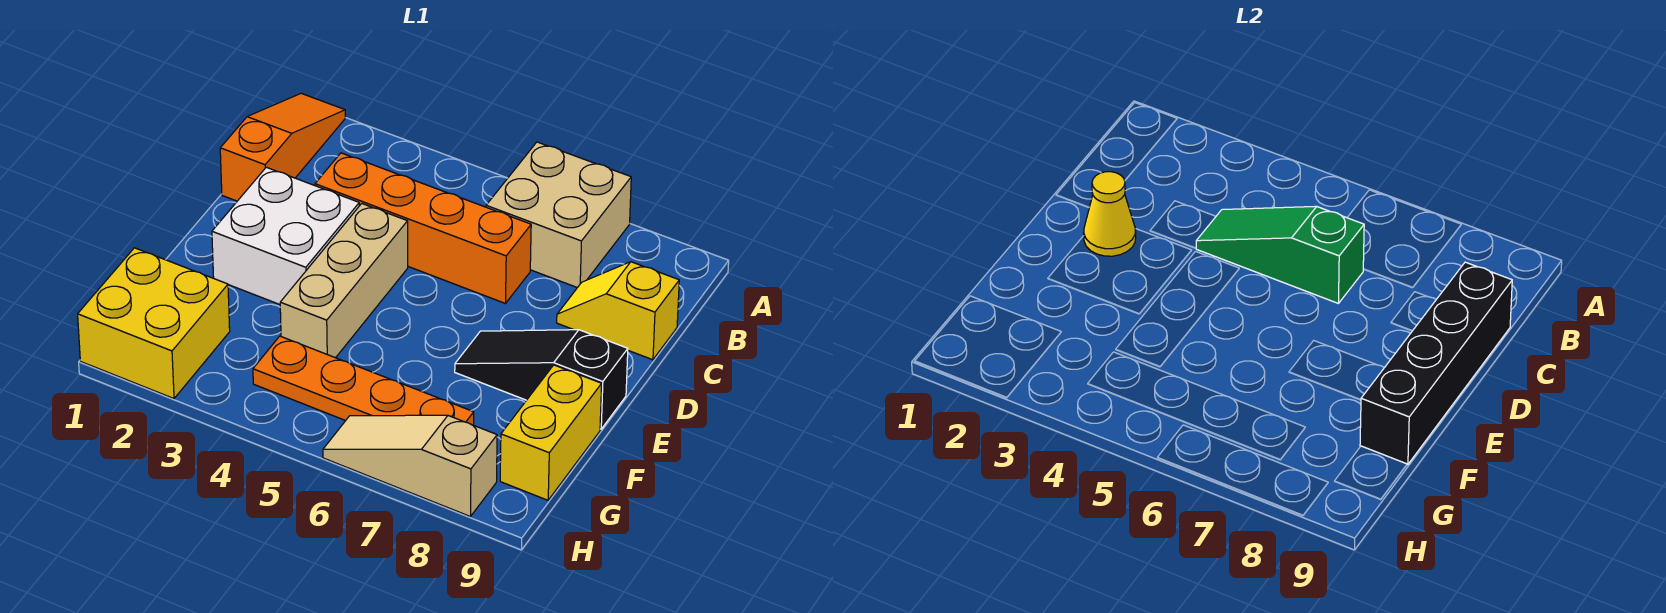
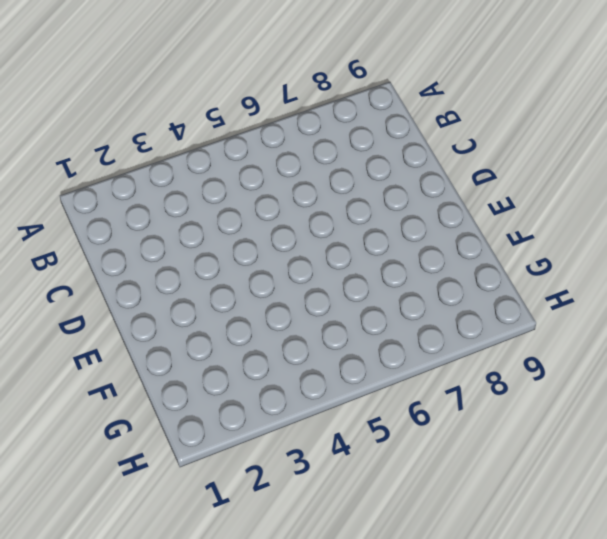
none -> orange 1x3 slope [220,93,345,201]
none -> tan 2x2 brick [486,142,631,288]
none -> orange 1x4 brick [315,153,531,304]

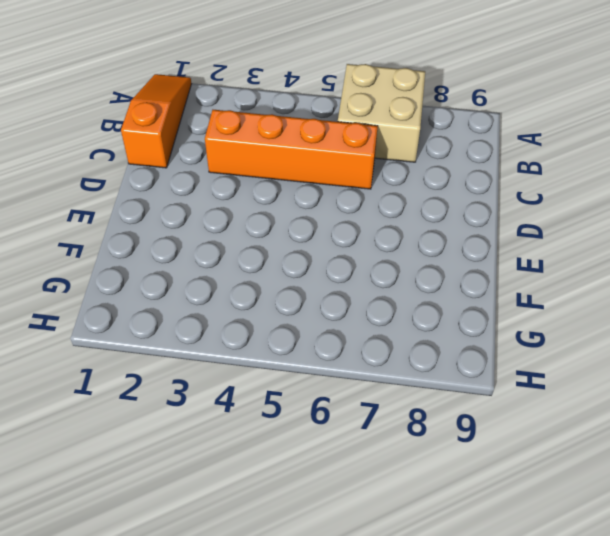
none -> yellow 1x2 slope [557,262,679,360]
none -> white 2x2 brick [212,167,359,304]
none -> tan 1x3 brick [280,204,408,358]

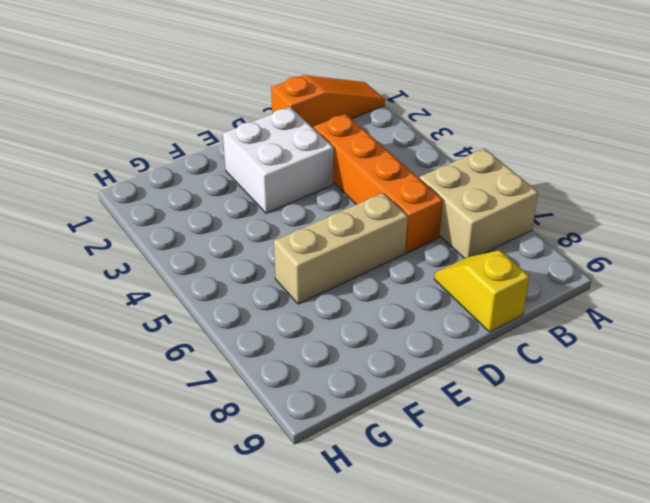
tan 1x3 brick [274,193,408,304] -> tan 1x3 brick moved to [280,204,408,358]
none -> black 1x3 slope [455,330,628,429]
none -> yellow 1x2 brick [500,365,602,500]
none -> yellow 2x2 brick [78,248,230,399]

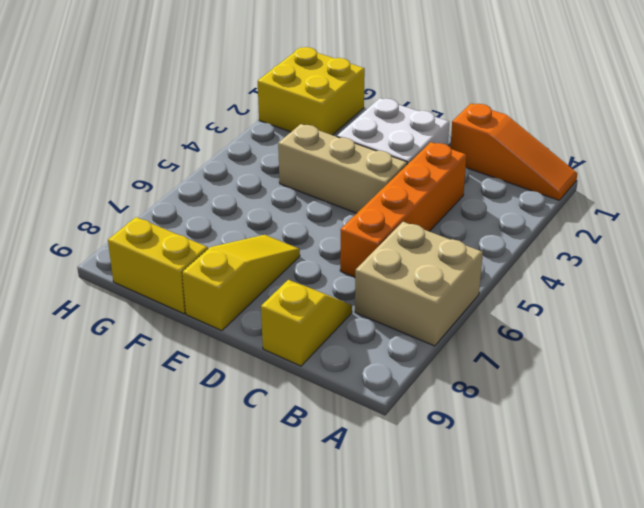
yellow 1x3 slope [182,235,300,331] -> black 1x3 slope [455,330,628,429]
none -> orange 1x4 plate [253,336,474,425]
none -> tan 1x3 slope [323,415,497,517]
none -> green 1x3 slope [1196,206,1364,304]

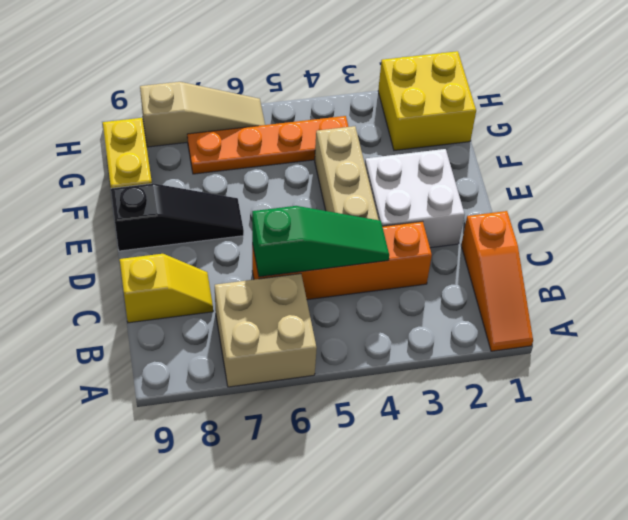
none -> black 1x4 brick [1360,262,1512,465]
none -> yellow 1x1 cone [1084,172,1136,256]

